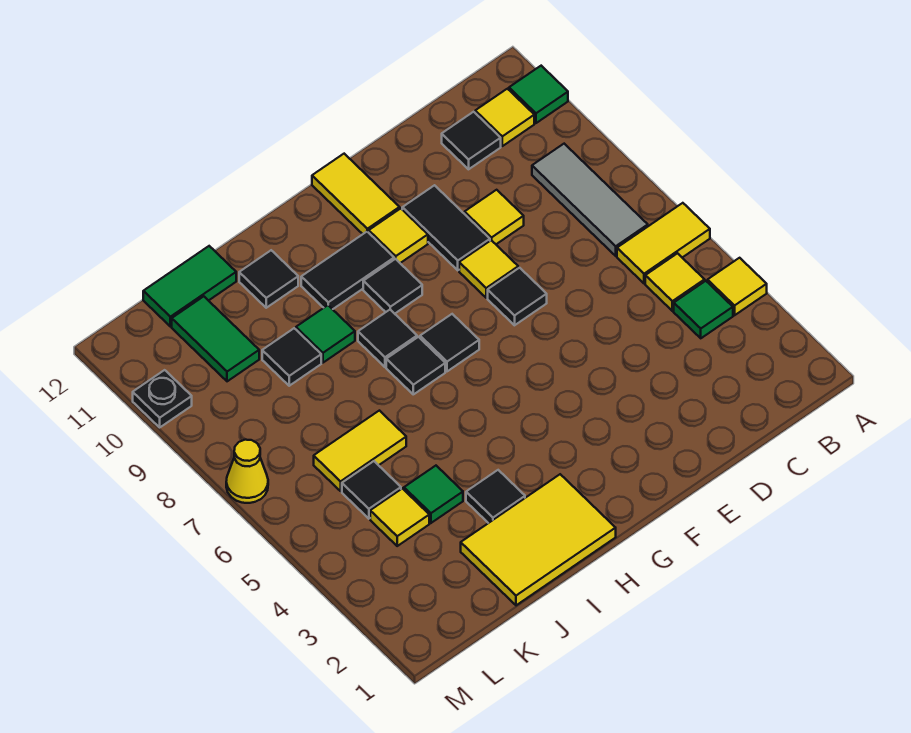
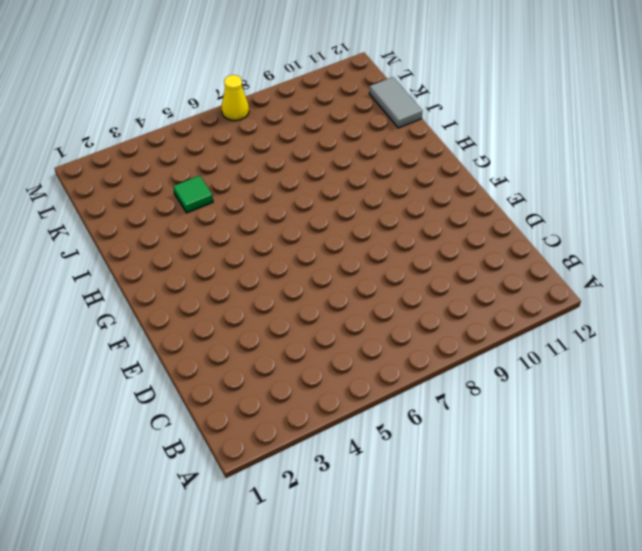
grey 1x2 tile [369,77,422,128] -> green 1x2 tile [143,246,236,326]
none -> yellow 1x1 tile [708,258,767,315]
none -> yellow 1x2 tile [617,203,710,283]
none -> green 1x1 tile [509,66,568,123]
none -> green 1x1 tile [674,281,733,338]

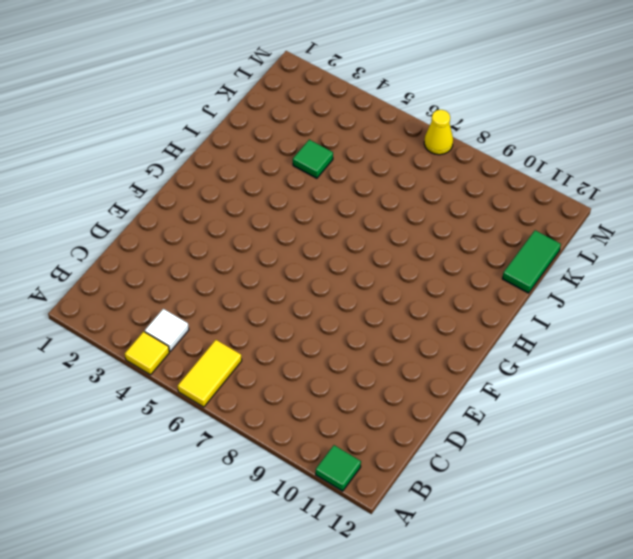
white 1x1 tile [145,309,189,351] -> green 1x1 tile [674,281,733,338]
none -> yellow 1x1 tile [645,253,705,311]
none -> grey 1x3 tile [532,144,648,256]
none -> yellow 1x1 tile [475,89,534,146]
none -> black 1x1 tile [442,112,501,169]

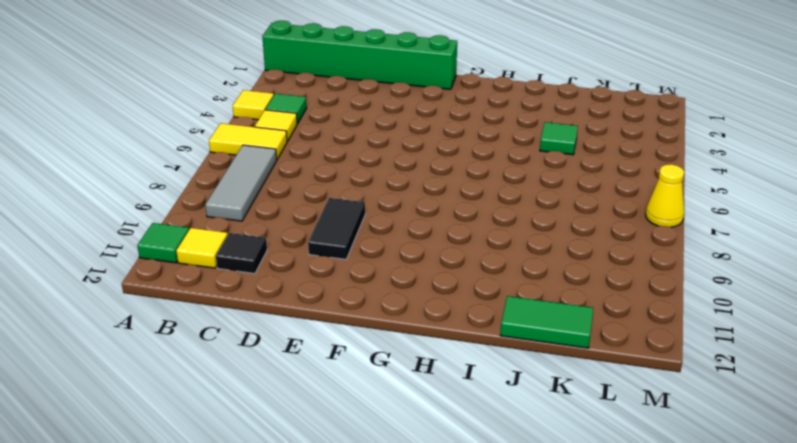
green 1x6 brick [262,21,457,89] -> none
none -> yellow 1x1 tile [465,190,524,244]
none -> black 1x1 tile [488,268,547,325]
none -> yellow 1x1 tile [459,240,518,298]
none -> yellow 1x1 tile [369,208,428,263]

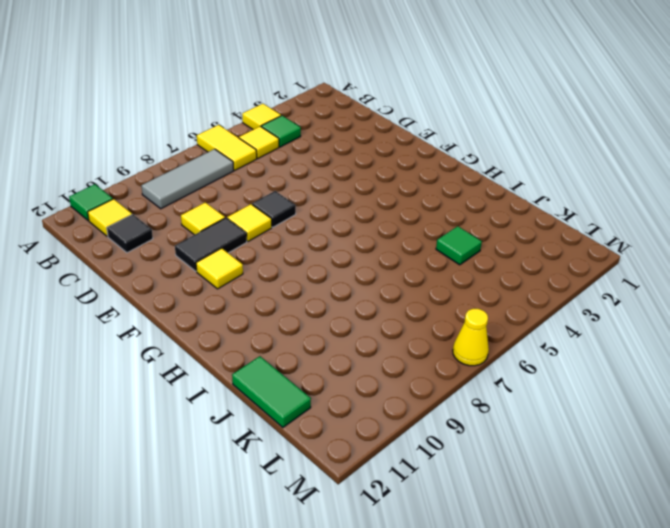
none -> yellow 1x2 tile [312,154,400,234]
none -> black 1x1 tile [420,314,479,371]
none -> black 1x1 tile [363,259,422,314]
none -> black 1x2 tile [301,232,394,309]

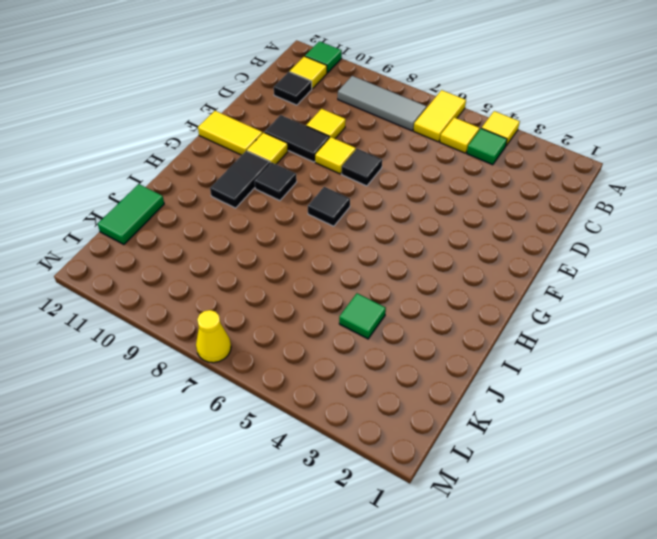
none -> yellow 2x3 tile [461,474,616,605]
none -> black 1x1 tile [386,337,445,394]
none -> black 1x1 tile [358,310,417,367]
none -> black 1x1 tile [466,470,525,523]

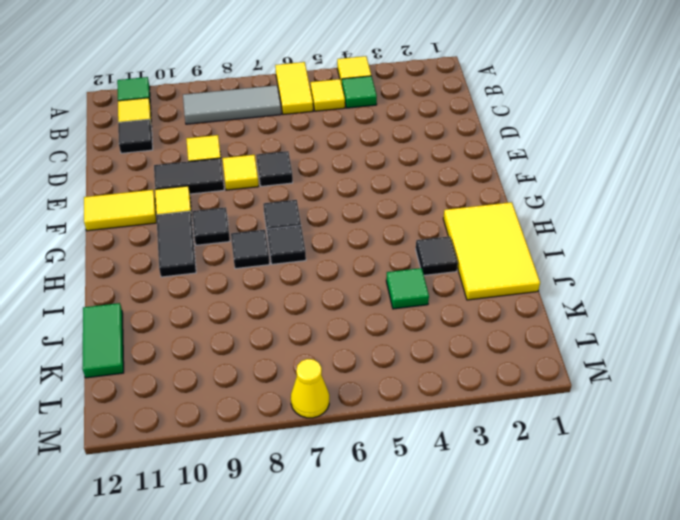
none -> green 1x1 tile [296,305,355,363]
none -> black 1x1 tile [239,250,298,308]
none -> yellow 1x2 tile [314,411,406,491]
none -> black 1x1 tile [262,328,321,386]

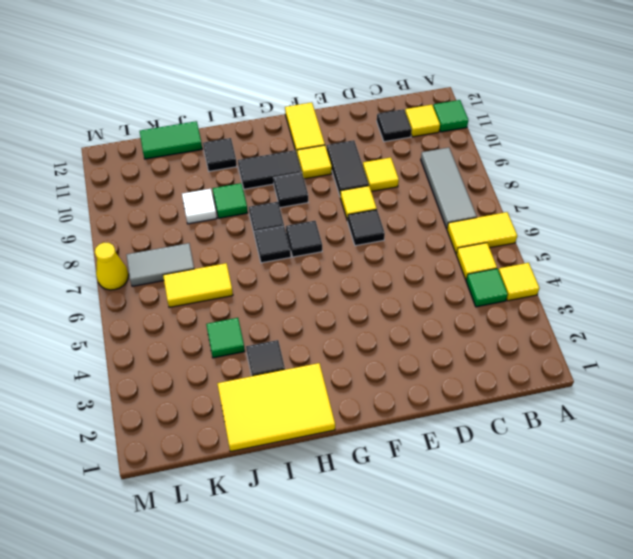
white 1x1 tile [182,189,217,224] -> black 1x1 tile [262,328,321,386]
grey 1x2 tile [127,243,194,286] -> none
none -> yellow 1x1 tile [370,488,429,546]
none -> black 1x1 tile [342,461,401,519]
none -> green 1x2 tile [172,296,259,381]
none -> black 1x1 plate [133,370,192,427]

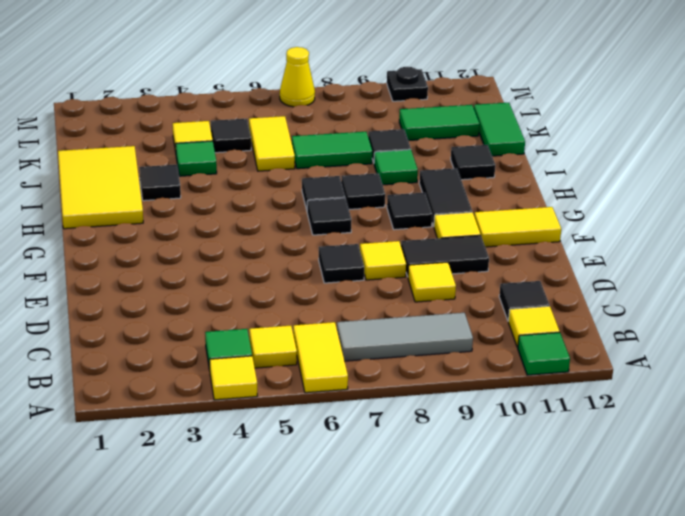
green 1x2 tile [292,132,372,169] -> none

